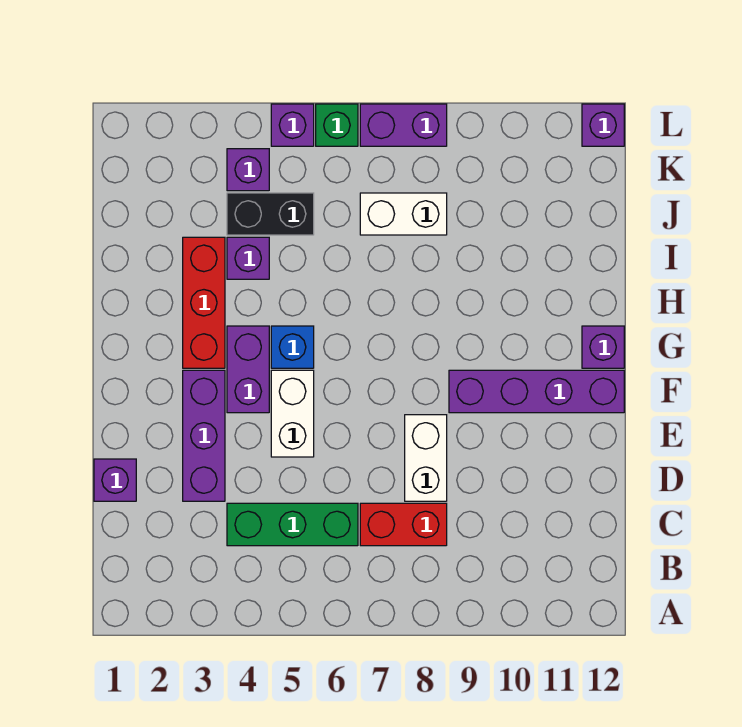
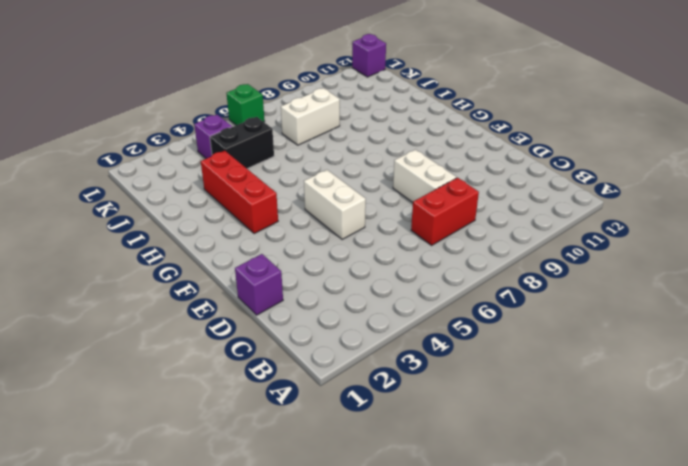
none -> green 1x3 brick [227,503,358,546]
none -> purple 1x3 brick [183,370,225,501]
none -> purple 1x2 brick [227,326,269,413]

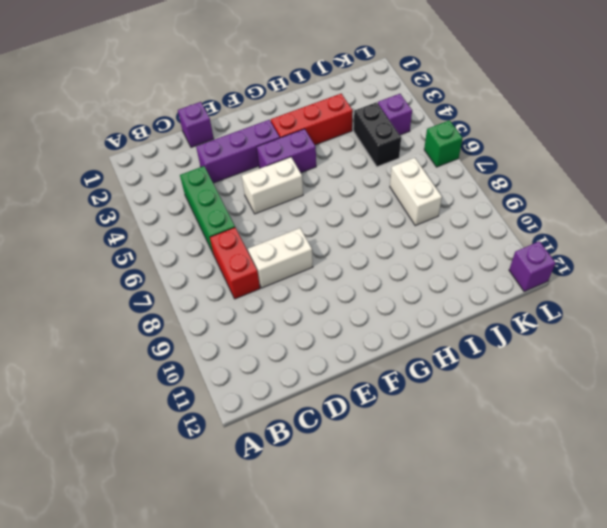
none -> purple 1x4 brick [449,370,624,413]
none -> blue 1x1 brick [271,326,314,368]
none -> purple 1x1 brick [582,326,624,368]

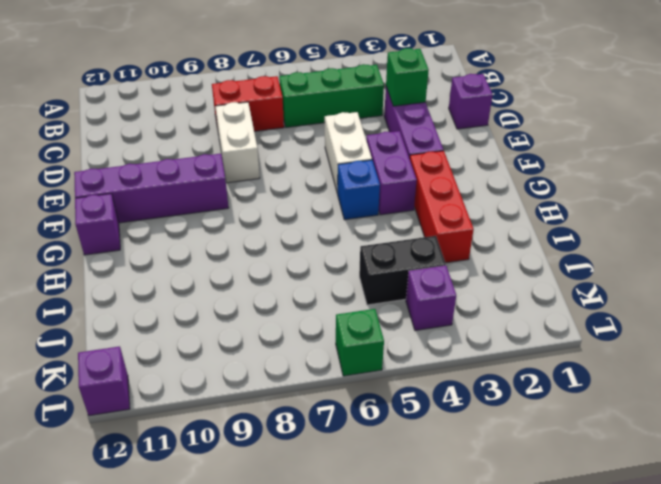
green 1x1 brick [386,48,429,106] -> none
none -> purple 1x1 brick [227,237,269,279]
none -> white 1x2 brick [360,193,447,235]
none -> purple 1x1 brick [271,104,314,146]

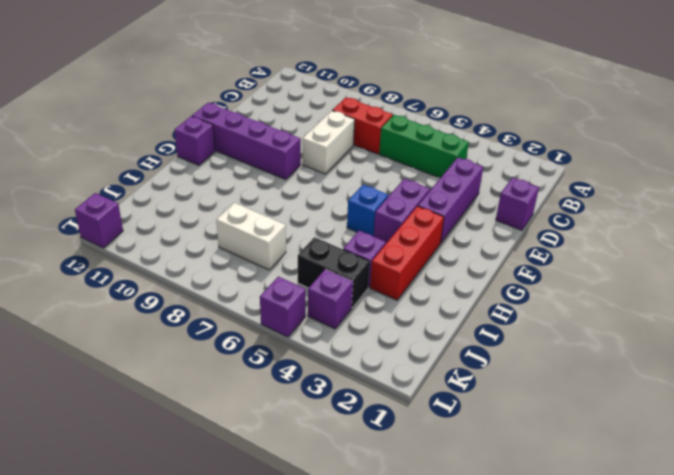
none -> white 1x2 brick [271,370,314,457]
none -> green 1x1 brick [316,104,358,146]
none -> purple 1x2 brick [360,104,447,146]

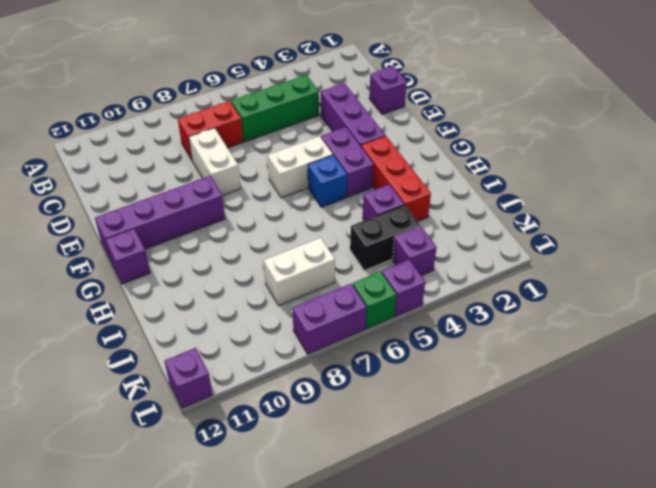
white 1x2 brick [268,136,333,198] -> white 1x2 brick turned to [271,370,314,457]

